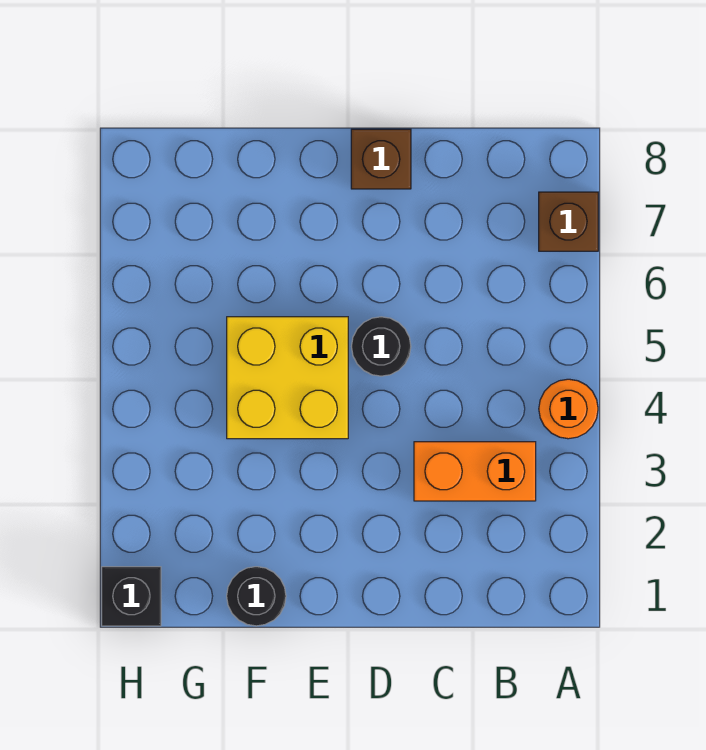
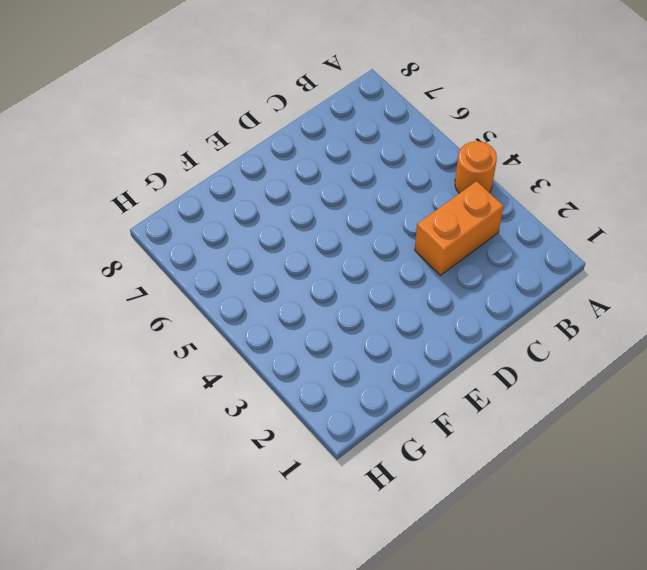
none -> brown 1x1 brick [539,192,598,251]
none -> black 1x1 round brick [352,317,411,376]

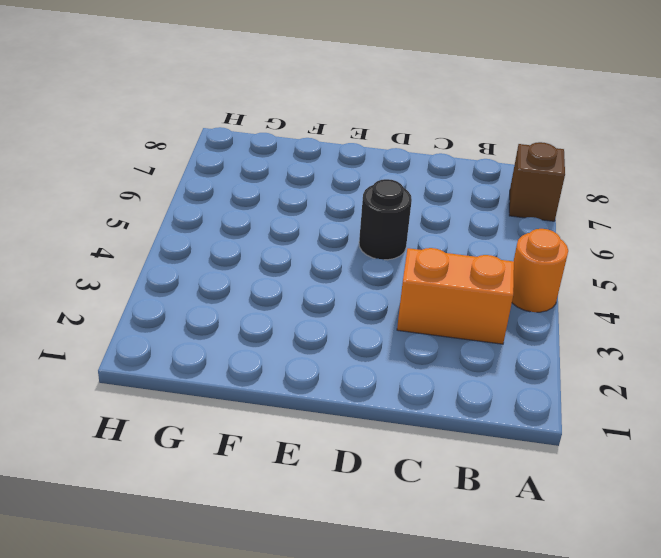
none -> brown 1x1 brick [351,129,411,189]
none -> yellow 2x2 brick [227,317,348,439]

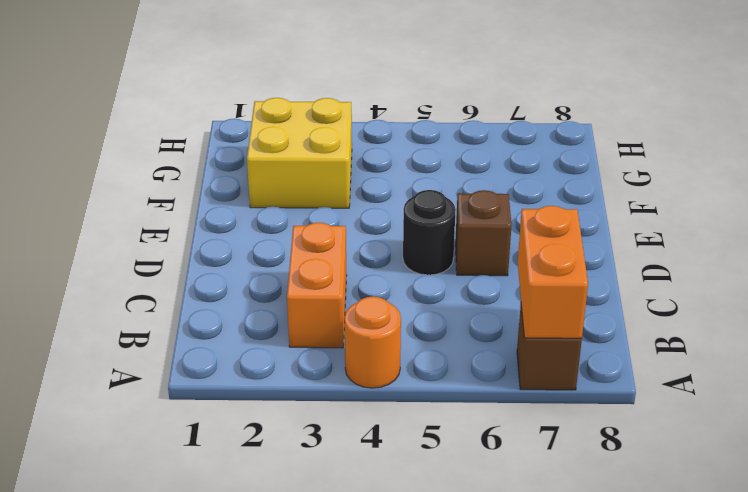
orange 1x2 brick [518,206,588,338] -> none
brown 1x1 brick [455,190,512,276] -> brown 1x1 brick moved to [351,129,411,189]
yellow 2x2 brick [247,98,352,208] -> yellow 2x2 brick moved to [227,317,348,439]
none -> black 1x1 round brick [227,567,286,626]
none -> black 1x1 brick [102,567,161,626]

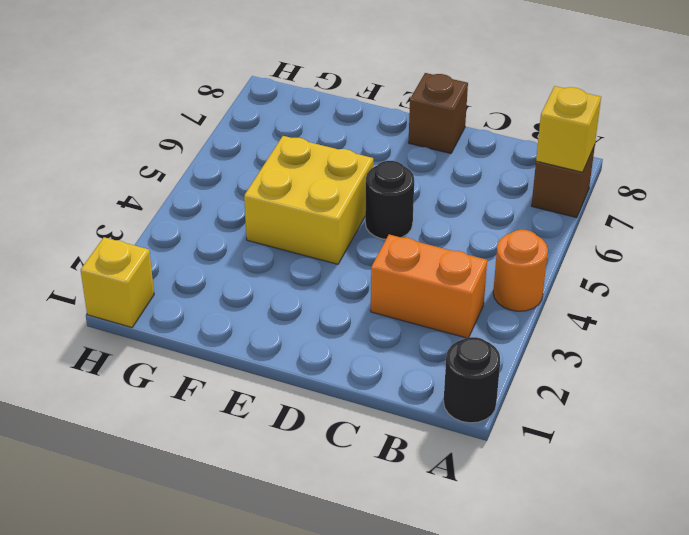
black 1x1 round brick [444,337,500,423] -> black 1x1 round brick moved to [227,567,286,626]
yellow 1x1 brick [536,86,601,172] -> none
yellow 1x1 brick [81,237,154,327] -> black 1x1 brick [102,567,161,626]

